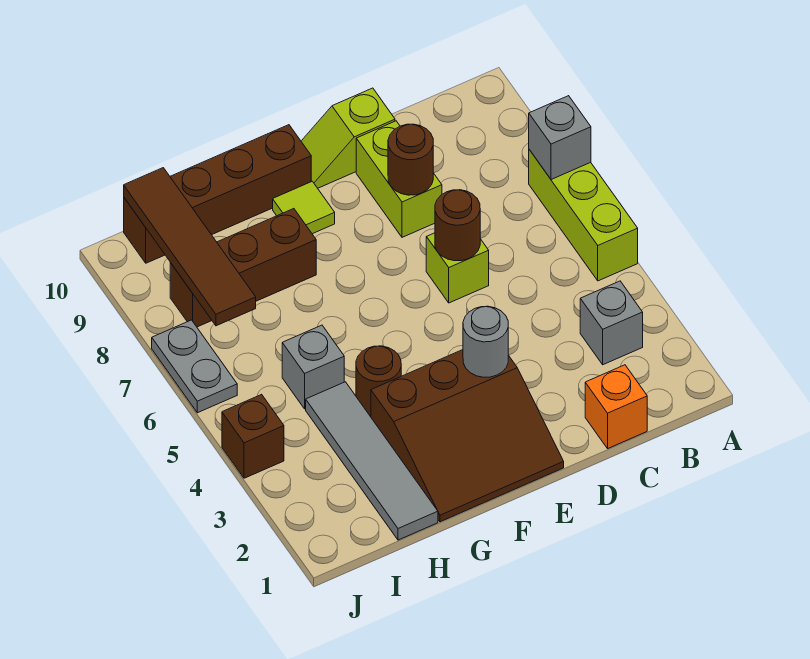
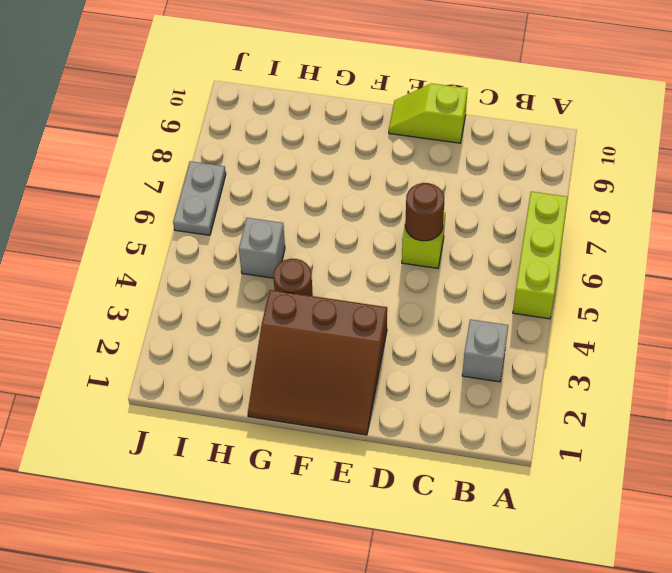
none -> orange 1x1 brick [585,365,647,448]
none -> lime 1x2 brick [356,121,442,237]
none -> lime 1x1 tile [273,181,335,234]

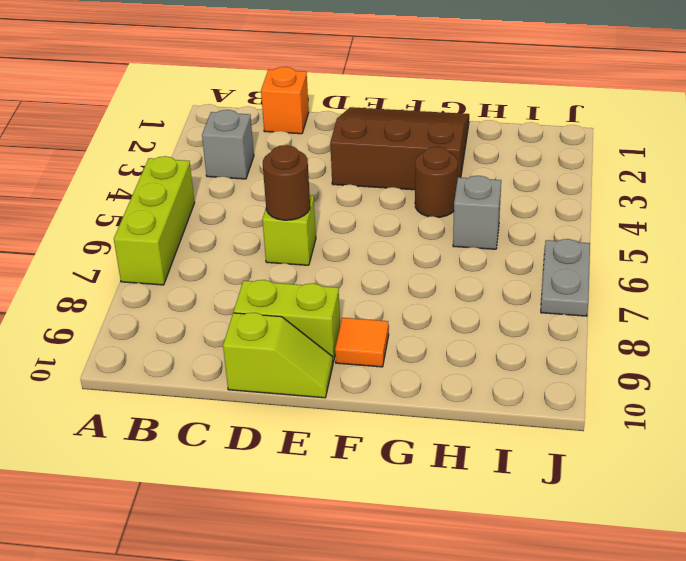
lime 1x2 brick [234,280,340,362] -> lime 1x2 brick turned to [356,121,442,237]
orange 1x1 tile [335,318,389,367] -> lime 1x1 tile [273,181,335,234]
none -> brown 1x4 brick [124,125,311,263]
none -> brown 1x3 brick [170,209,316,327]
none -> grey 1x4 tile [306,382,438,540]

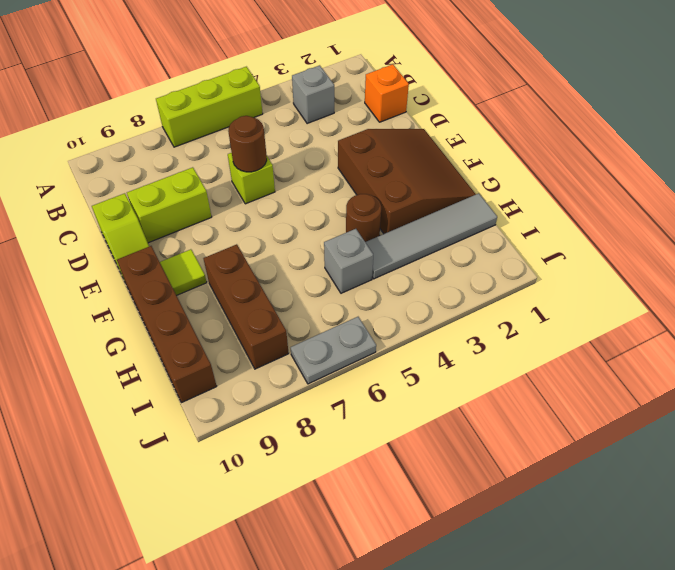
none -> brown 1x1 brick [222,394,284,478]
none -> grey 1x1 brick [529,96,591,180]
none -> brown 1x1 round brick [388,124,433,195]

